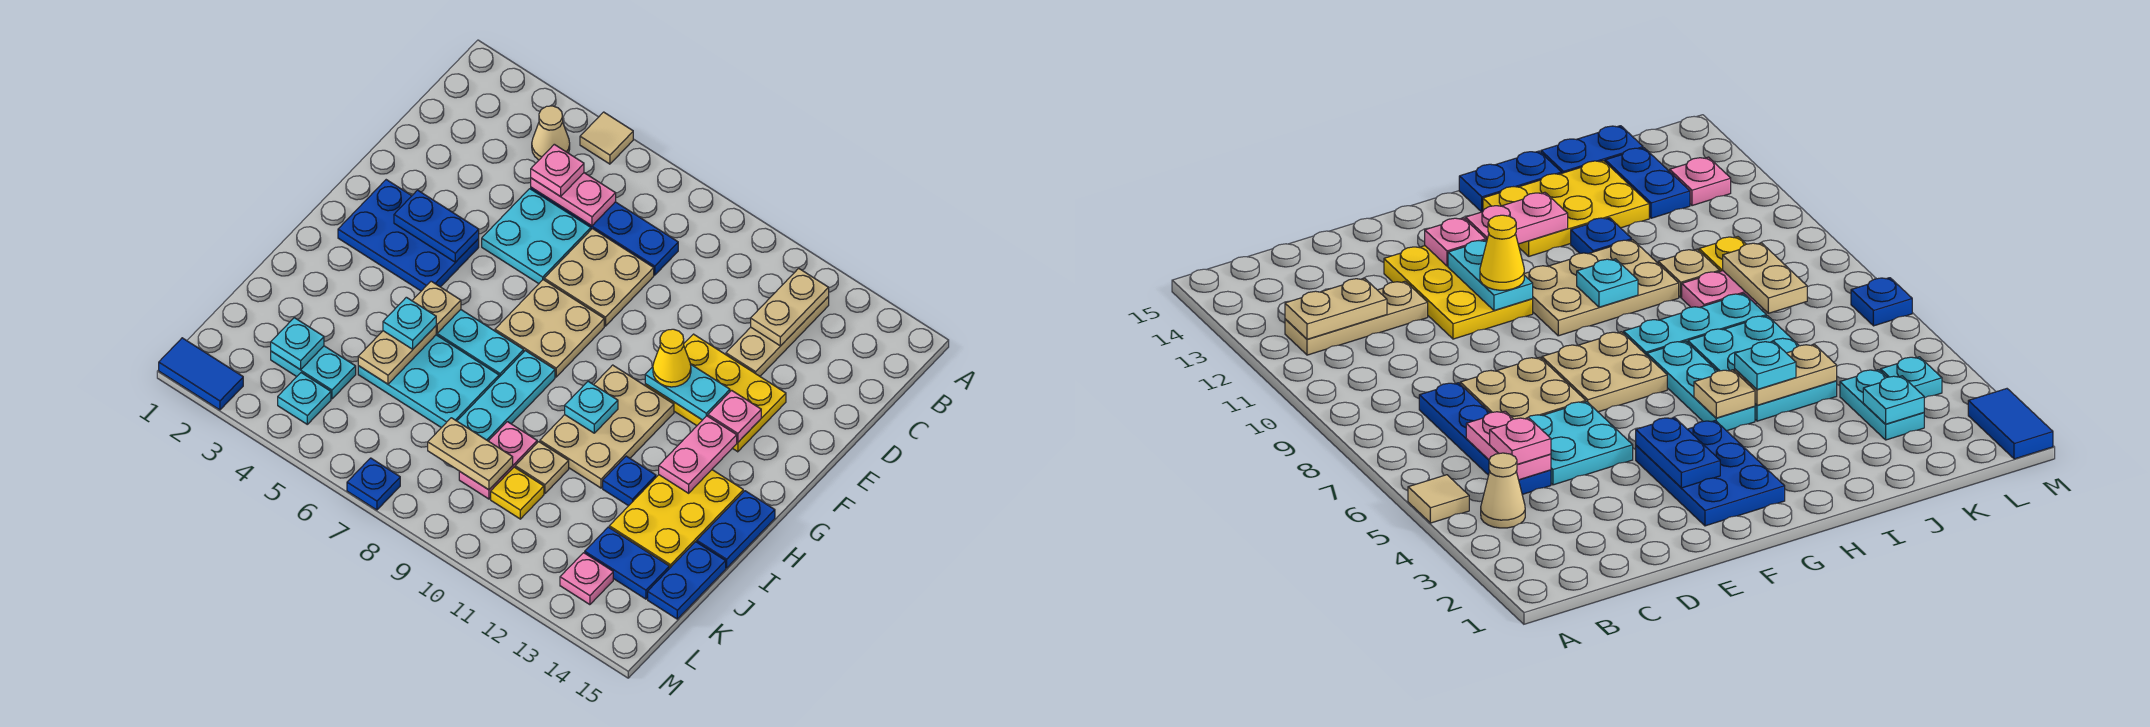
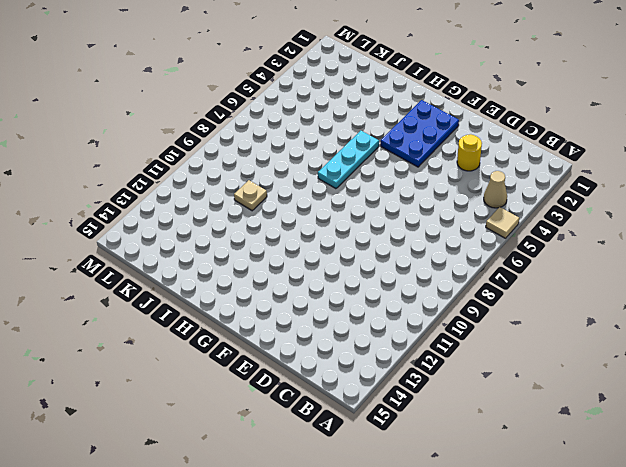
yellow 1x1 round brick [457,134,482,171] -> none
none -> tan 1x3 plate [726,297,829,376]
none -> blue 1x4 plate [531,187,678,275]
none -> cyan 2x2 plate [482,189,591,284]
none -> tan 2x2 plate [544,229,654,326]

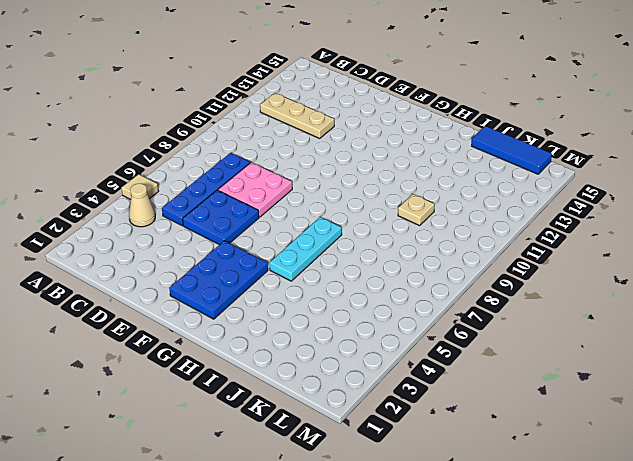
blue 2x2 plate [183,190,259,245] -> cyan 2x2 plate [482,189,591,284]
pink 2x2 plate [218,162,292,217] -> tan 2x2 plate [544,229,654,326]
blue 1x3 tile [472,126,552,174] -> blue 1x2 plate [648,542,726,619]
none -> yellow 2x3 plate [645,334,786,452]
none -> tan 2x2 plate [495,280,604,377]
none -> tan 2x3 plate [540,365,674,488]
none -> cyan 1x3 plate [457,351,555,441]

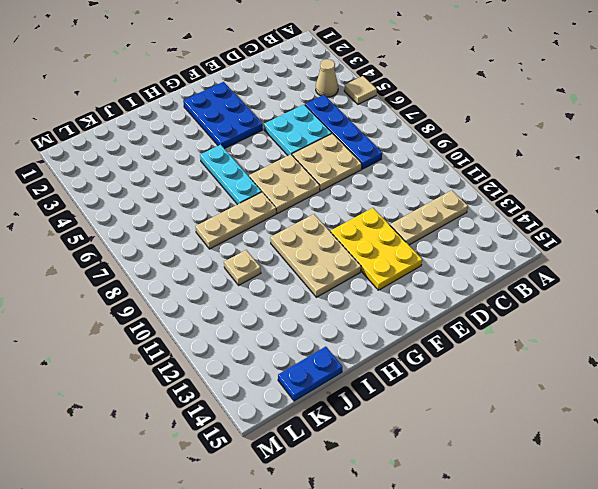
tan 2x3 plate [270,214,361,297] -> tan 2x3 plate turned to [540,365,674,488]
tan 1x3 plate [195,192,276,249] -> cyan 1x3 plate [457,351,555,441]
none -> yellow 2x3 plate [609,470,743,569]
none -> blue 1x2 plate [697,491,775,568]
none -> cyan 2x3 plate [358,335,499,428]
none -> blue 1x1 plate [603,456,656,506]

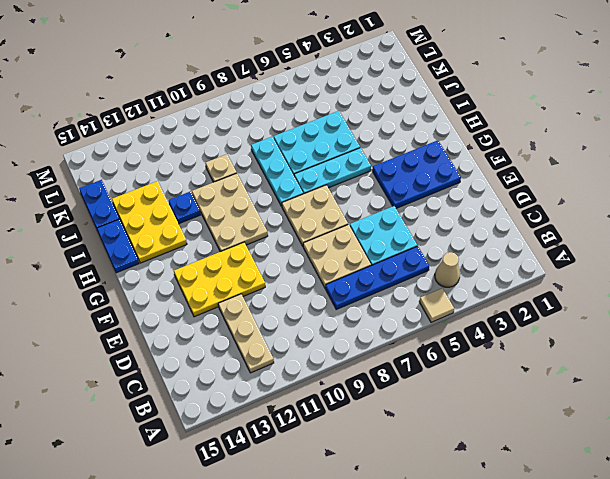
none -> pink 1x2 plate [459,422,537,499]
none -> cyan 1x2 plate [271,346,356,399]
none -> yellow 1x1 plate [491,467,544,519]
none -> blue 1x2 plate [585,527,669,599]

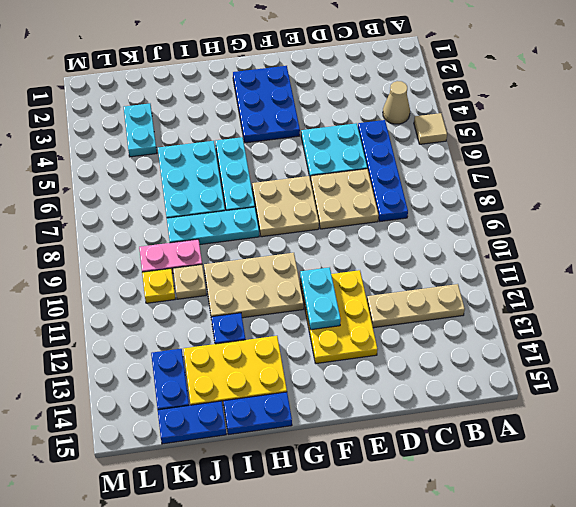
none -> cyan 1x1 plate [278,373,331,424]
none -> pink 1x1 plate [560,553,613,605]
none -> blue 1x2 tile [159,338,243,410]
none -> blue 1x1 plate [347,458,400,510]

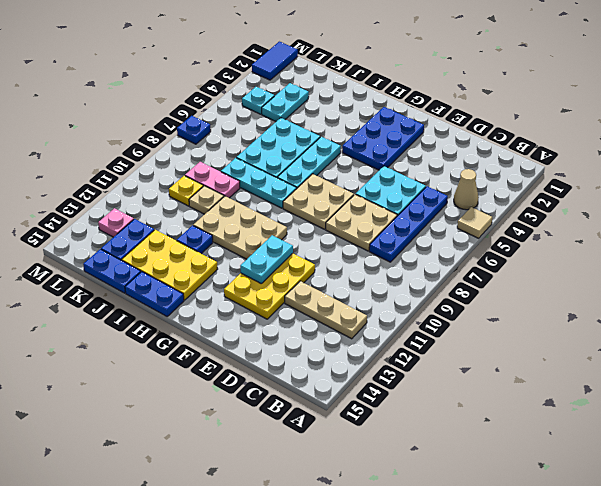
none -> tan 1x2 plate [751,268,829,346]
none -> pink 1x2 plate [531,173,616,226]
none -> blue 1x2 plate [394,190,479,262]
none -> pink 1x1 plate [708,390,761,442]

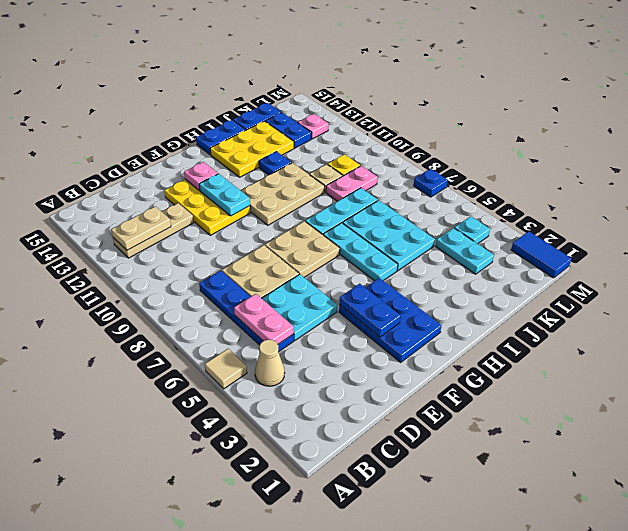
none -> pink 1x2 plate [659,416,737,493]
none -> tan 1x1 plate [412,281,461,333]
none -> cyan 1x1 plate [565,381,618,433]
none -> tan 1x2 plate [358,326,436,384]

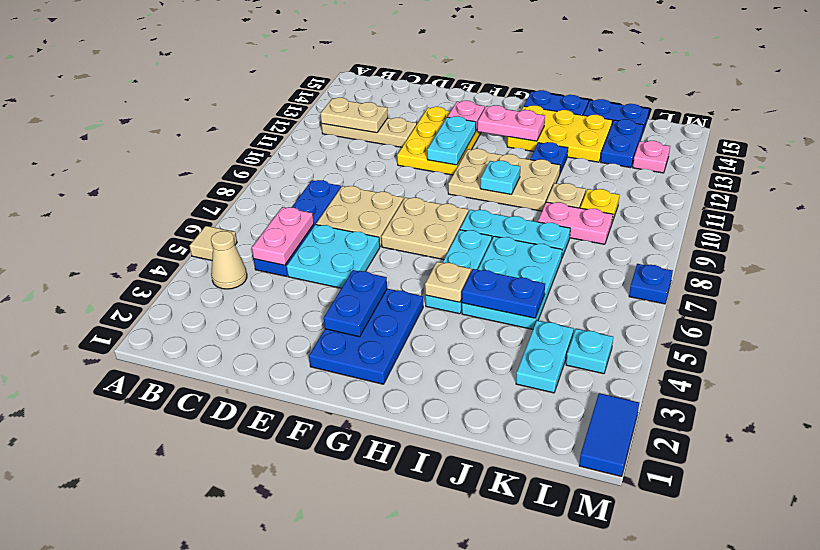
blue 1x2 plate [462,269,545,318] -> tan 1x2 plate [358,326,436,384]
none -> cyan 1x1 plate [271,318,324,370]
none -> tan 1x2 plate [428,418,513,490]
none -> pink 1x1 plate [531,144,584,197]
none -> yellow 1x1 cone [653,329,691,387]

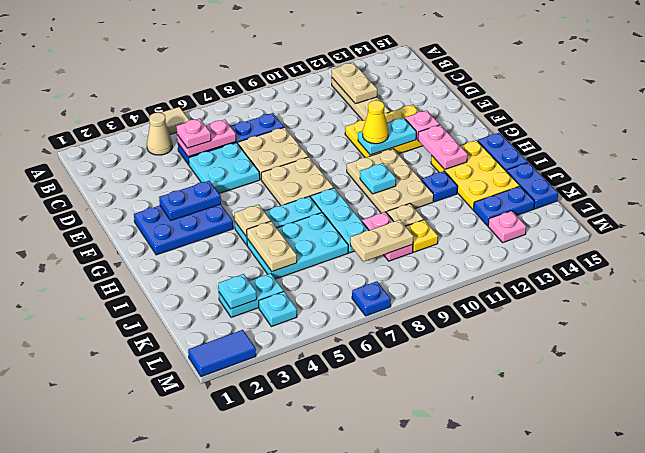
none -> cyan 1x1 plate [383,297,436,349]

